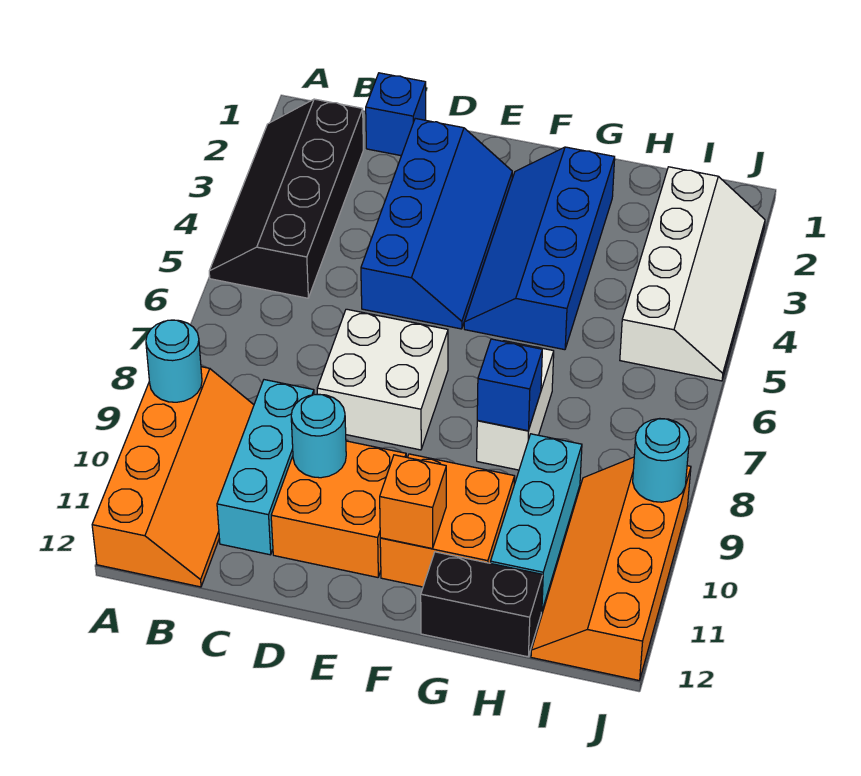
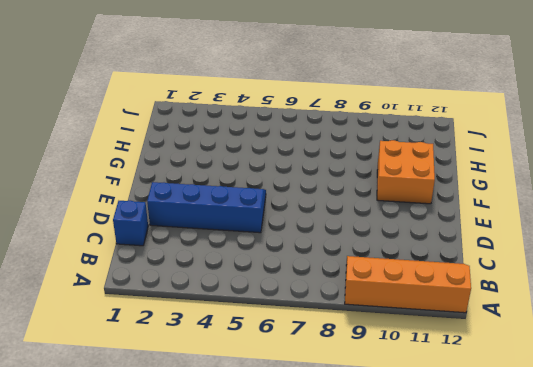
none -> black 2x4 slope [209,99,363,298]
none -> cyan 1x3 brick [217,380,314,555]
none -> white 2x2 brick [317,309,448,450]

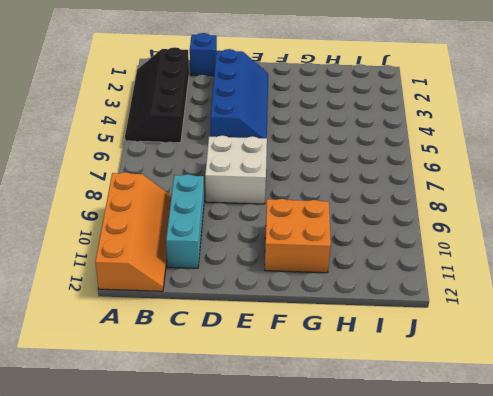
none -> orange 2x2 brick [271,441,406,577]
none -> blue 2x4 slope [464,147,615,350]
none -> white 1x2 brick [477,341,554,470]

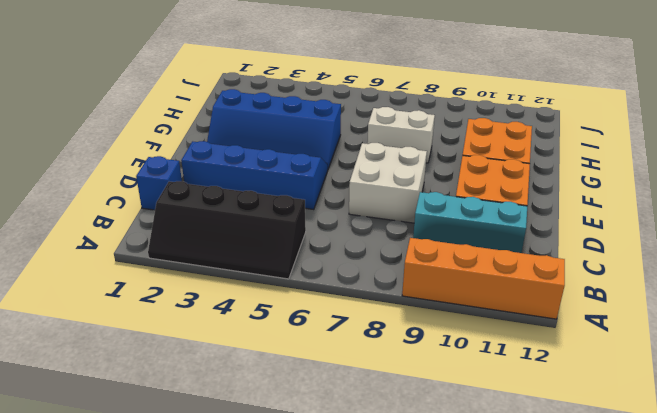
none -> black 1x2 brick [421,552,543,657]
none -> cyan 1x3 brick [491,434,582,612]
none -> white 2x4 slope [620,167,765,381]

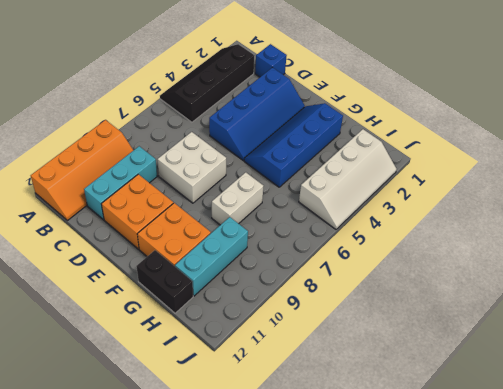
none -> orange 2x4 slope [531,457,691,680]
none -> cyan 1x1 round brick [146,320,202,402]
none -> cyan 1x1 round brick [291,394,346,478]

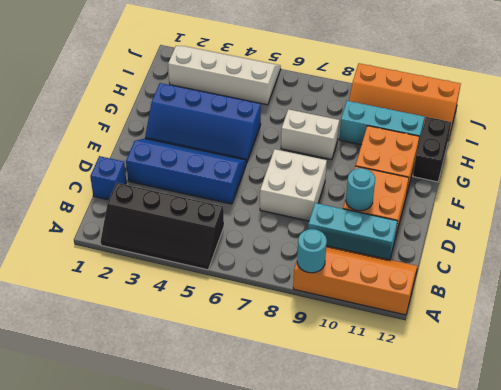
none -> orange 1x1 brick [380,455,446,549]
none -> blue 1x1 brick [477,339,542,431]
none -> cyan 1x1 round brick [633,419,689,502]

